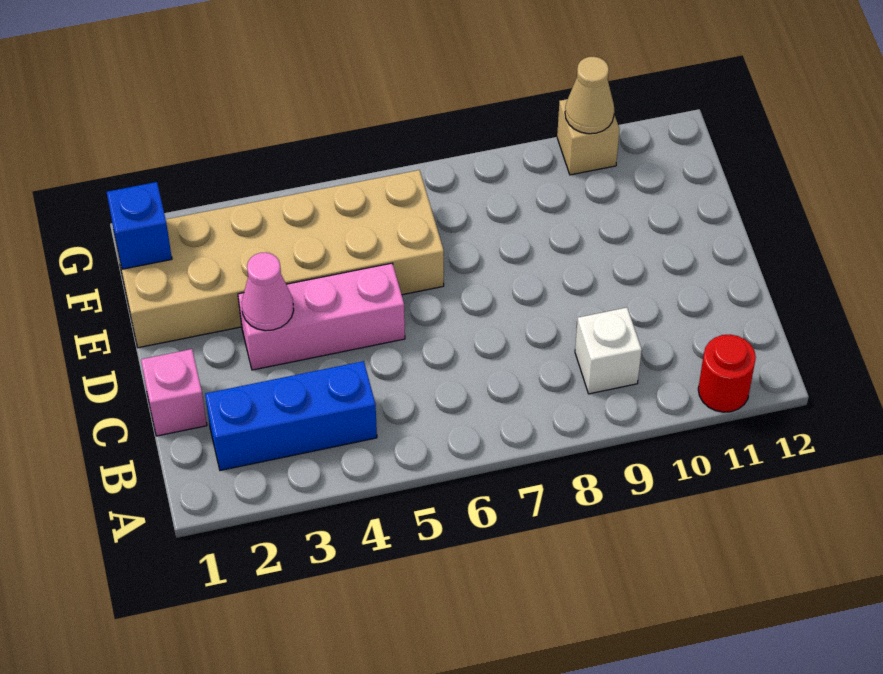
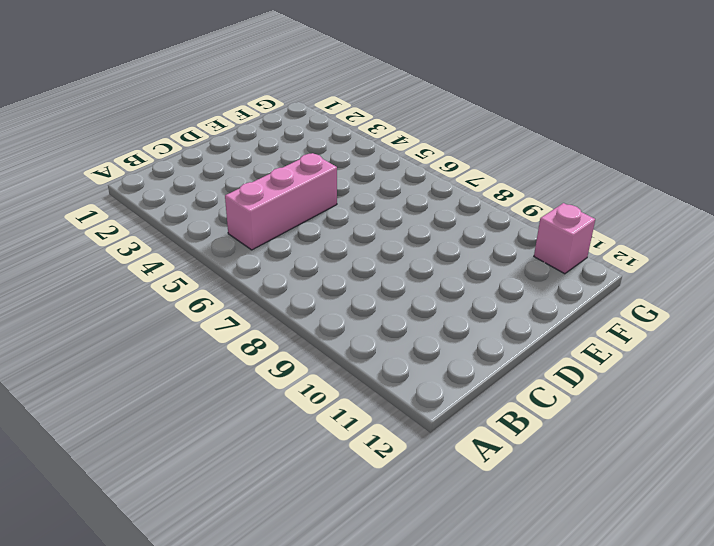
pink 1x3 brick [225,153,337,250] -> pink 1x3 brick turned to [238,263,405,370]
pink 1x1 brick [534,203,595,274] -> pink 1x1 brick moved to [141,349,207,436]
none -> red 1x1 round brick [698,335,756,412]
none -> blue 1x3 brick [205,361,377,471]

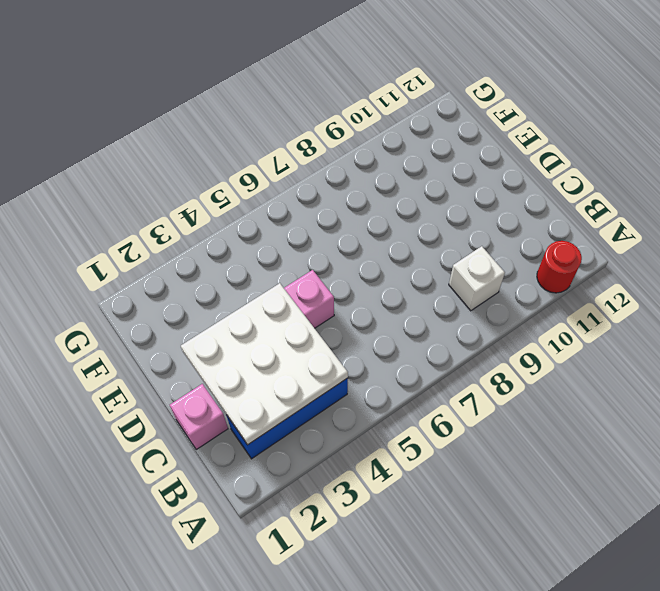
white 3x3 plate [181,283,348,445] -> pink 1x1 cone [242,252,294,331]
none -> tan 2x6 brick [116,170,444,348]
none -> tan 1x1 brick [557,99,620,175]

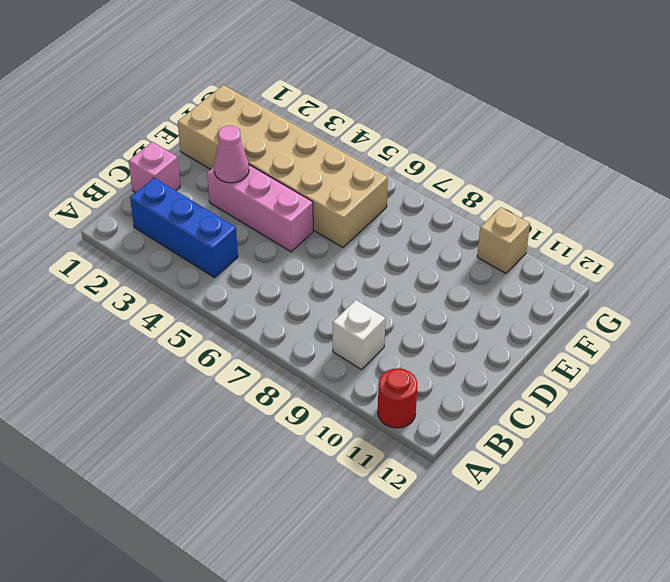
none -> blue 1x1 brick [107,182,172,269]
none -> tan 1x1 cone [565,57,614,134]

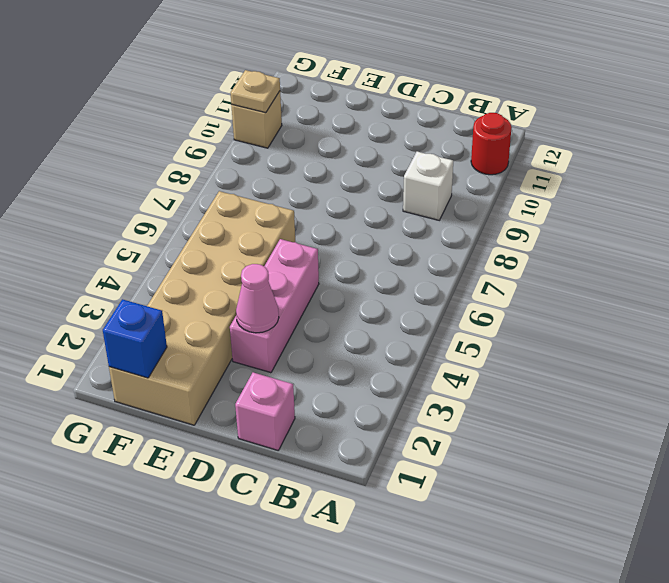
tan 1x1 plate [231,70,280,113] -> tan 1x1 cone [565,57,614,134]
none -> blue 1x3 brick [205,361,377,471]

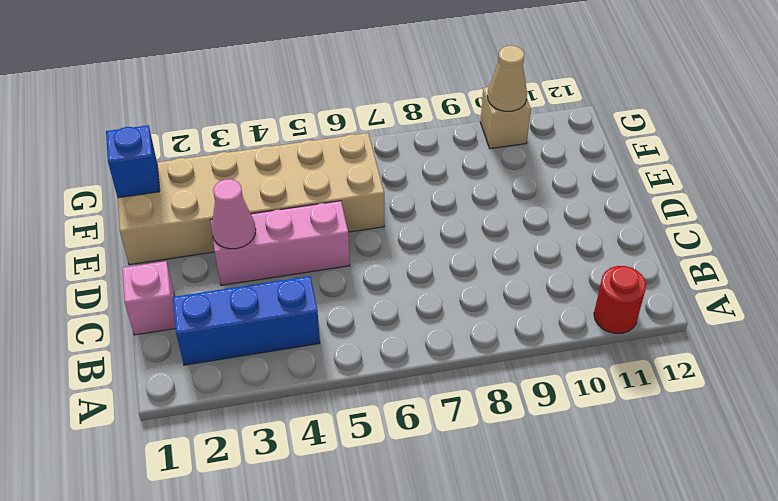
none -> white 1x1 brick [575,308,642,394]

